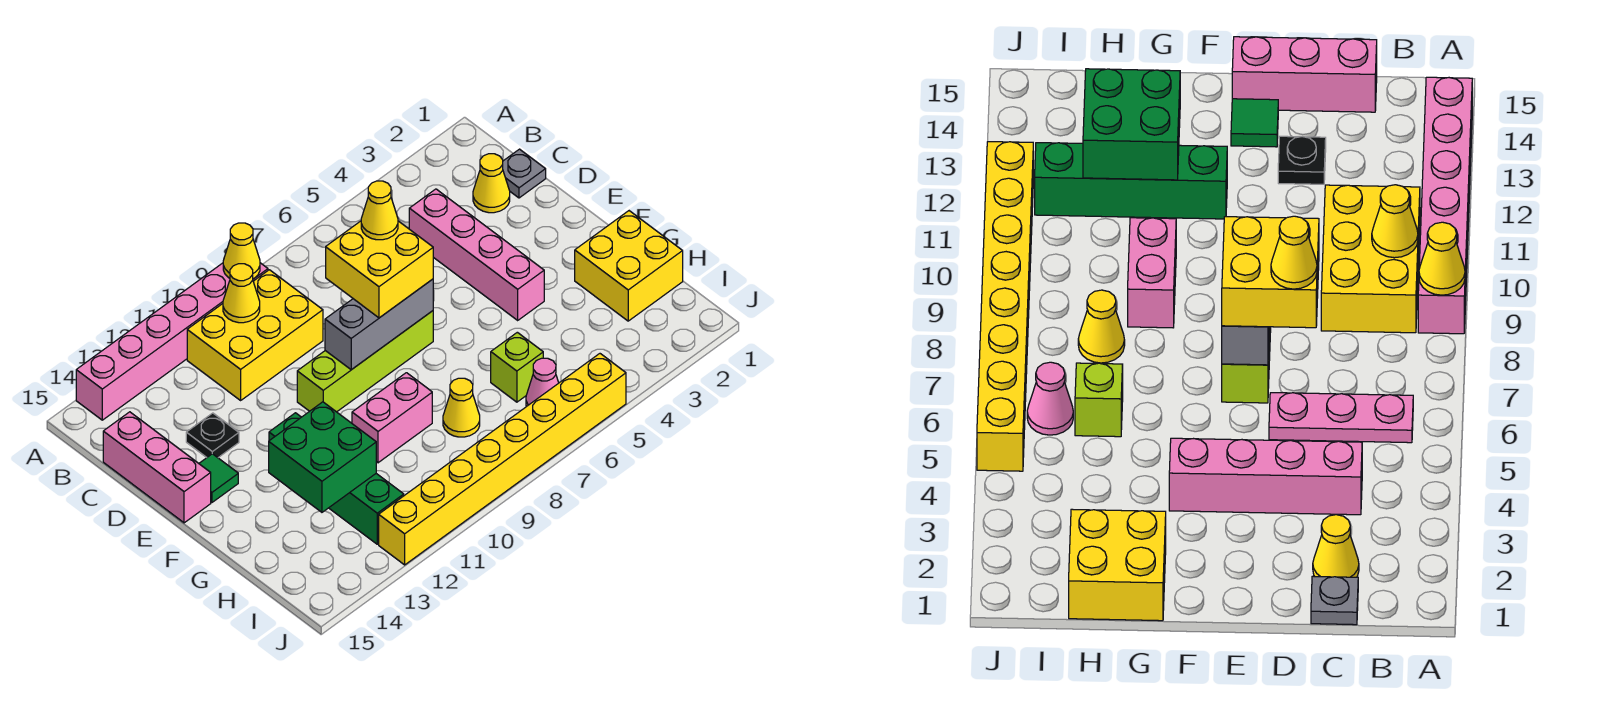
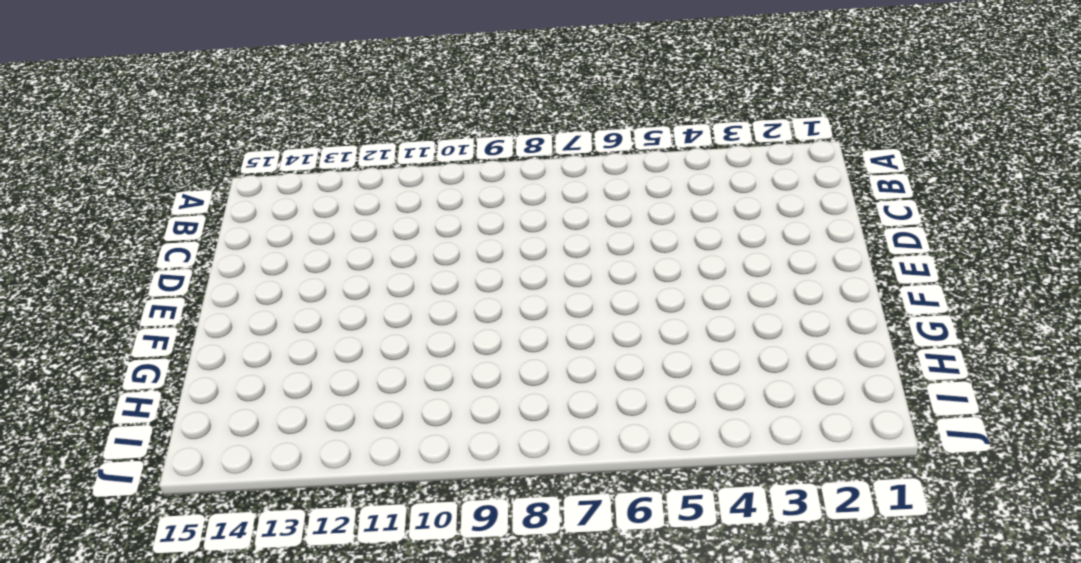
none -> pink 1x6 brick [76,263,268,420]
none -> pink 1x3 plate [1269,393,1413,443]
none -> yellow 2x3 brick [187,270,323,400]

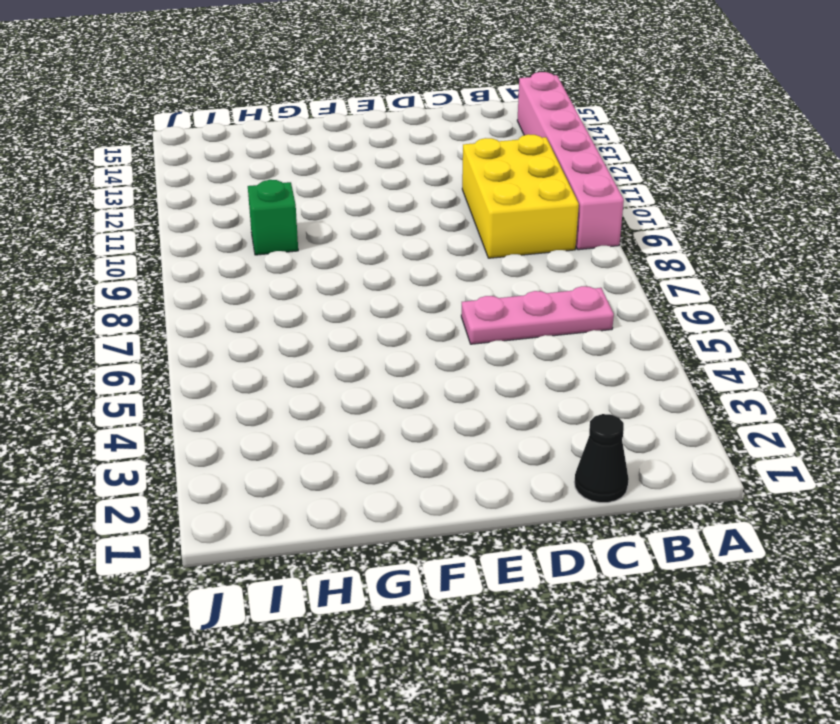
black 1x1 cone [574,414,629,503] -> grey 1x1 plate [503,149,546,198]
green 1x1 brick [248,180,298,255] -> none
none -> yellow 1x1 cone [473,154,510,213]
none -> pink 1x4 brick [409,189,544,320]
none -> pink 1x3 brick [103,412,211,523]

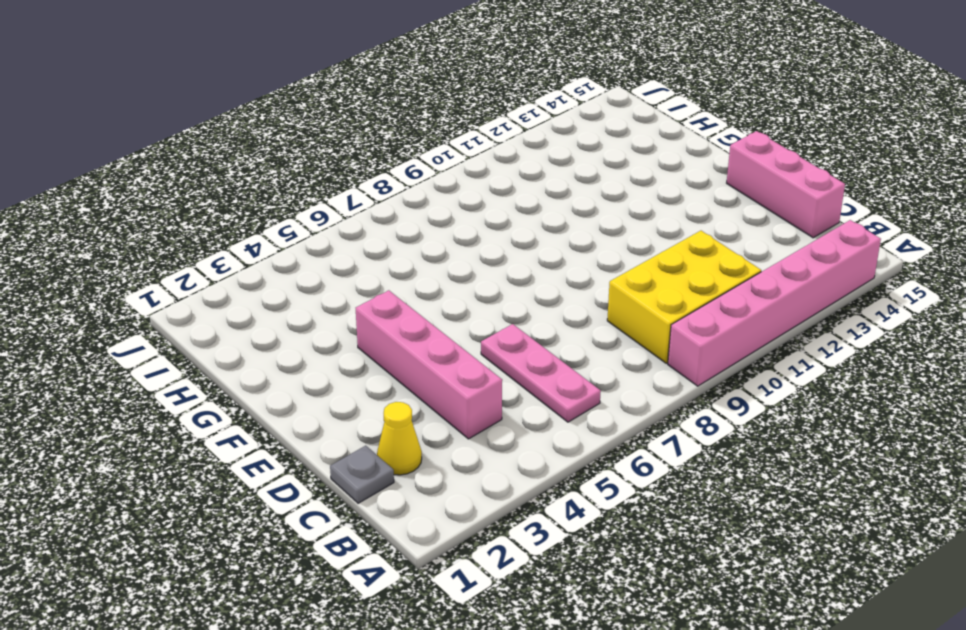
none -> black 1x1 plate [186,413,239,458]
none -> lime 1x4 brick [297,311,433,412]
none -> green 1x1 tile [199,454,238,502]

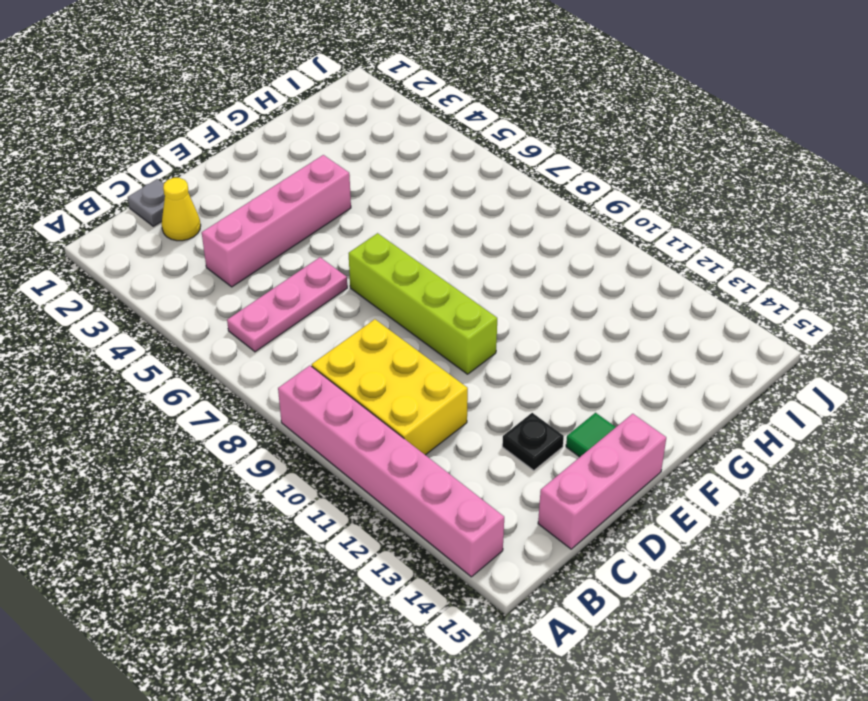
none -> green 1x4 brick [269,413,404,544]
none -> yellow 2x2 brick [575,211,683,321]
none -> pink 1x2 brick [352,373,432,463]

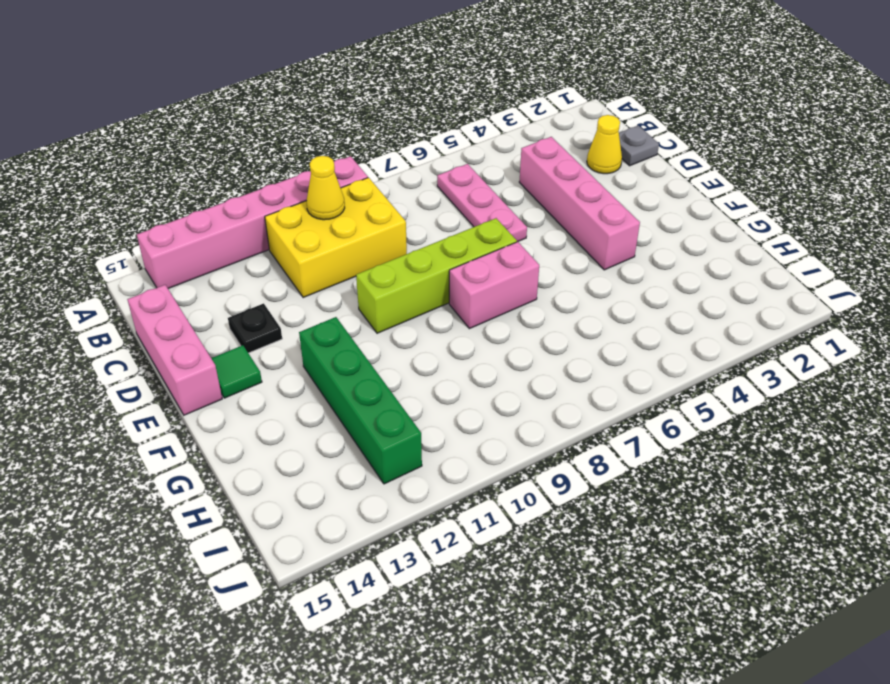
pink 1x2 brick [449,242,539,329] -> pink 1x2 brick moved to [352,373,432,463]
none -> yellow 2x2 brick [575,211,683,321]
none -> lime 1x1 brick [491,332,543,402]
none -> yellow 1x1 cone [443,378,480,437]

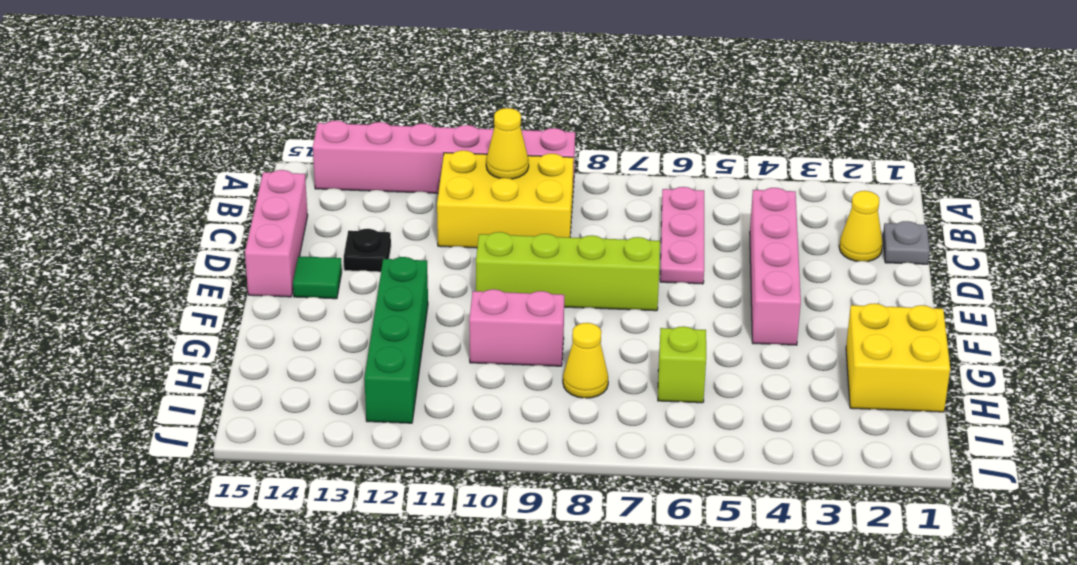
none -> pink 1x1 cone [526,358,559,406]
none -> yellow 1x8 brick [379,354,626,565]
none -> yellow 1x1 cone [223,223,260,279]

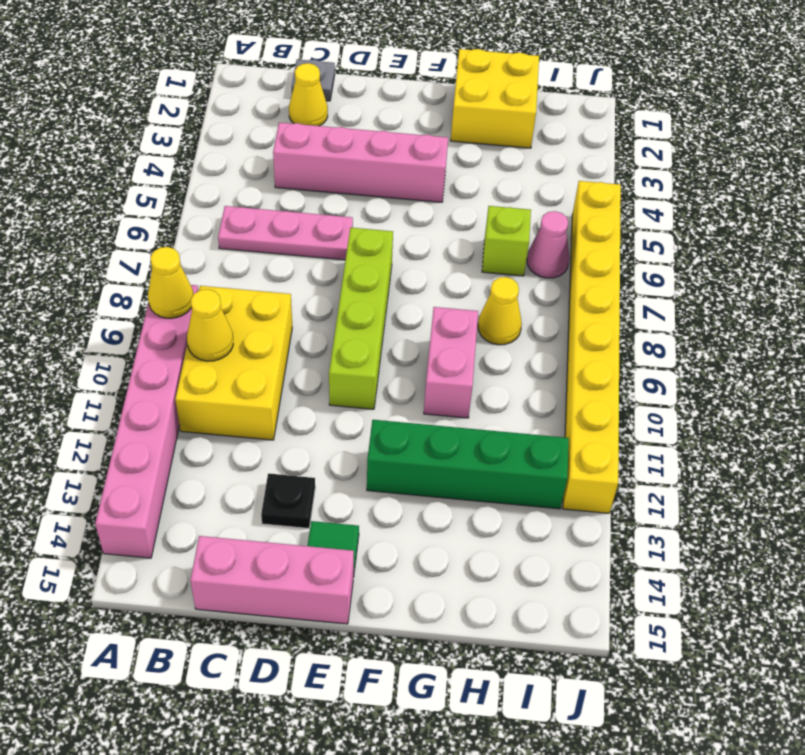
none -> grey 1x3 brick [325,279,433,370]
none -> green 2x2 brick [269,402,376,512]
none -> yellow 2x2 brick [326,221,433,318]

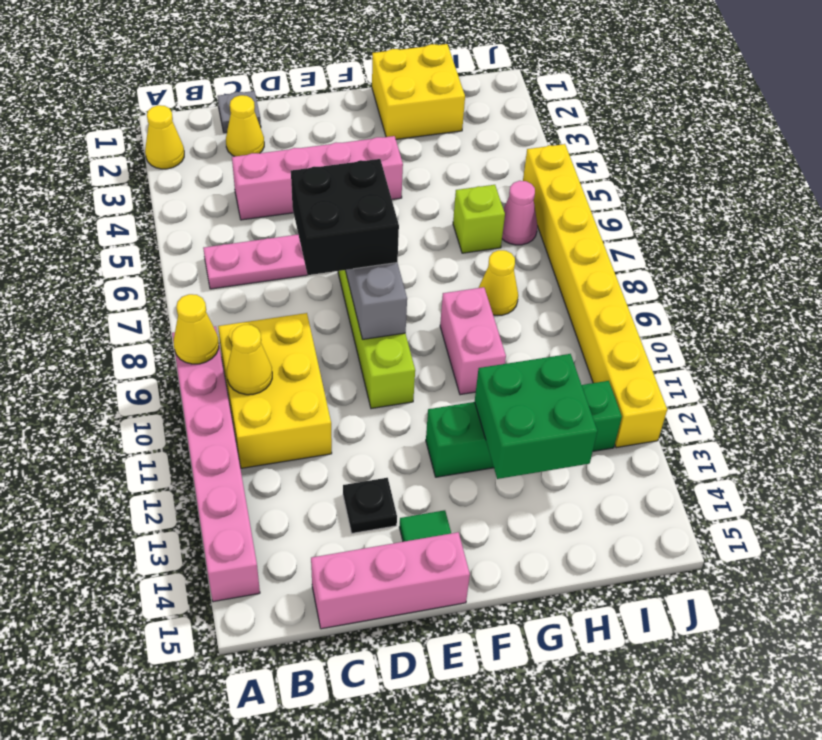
yellow 1x1 cone [145,105,184,169] -> yellow 1x1 cone moved to [361,181,398,240]
black 2x2 brick [291,159,399,275] -> yellow 2x2 brick [326,221,433,318]

